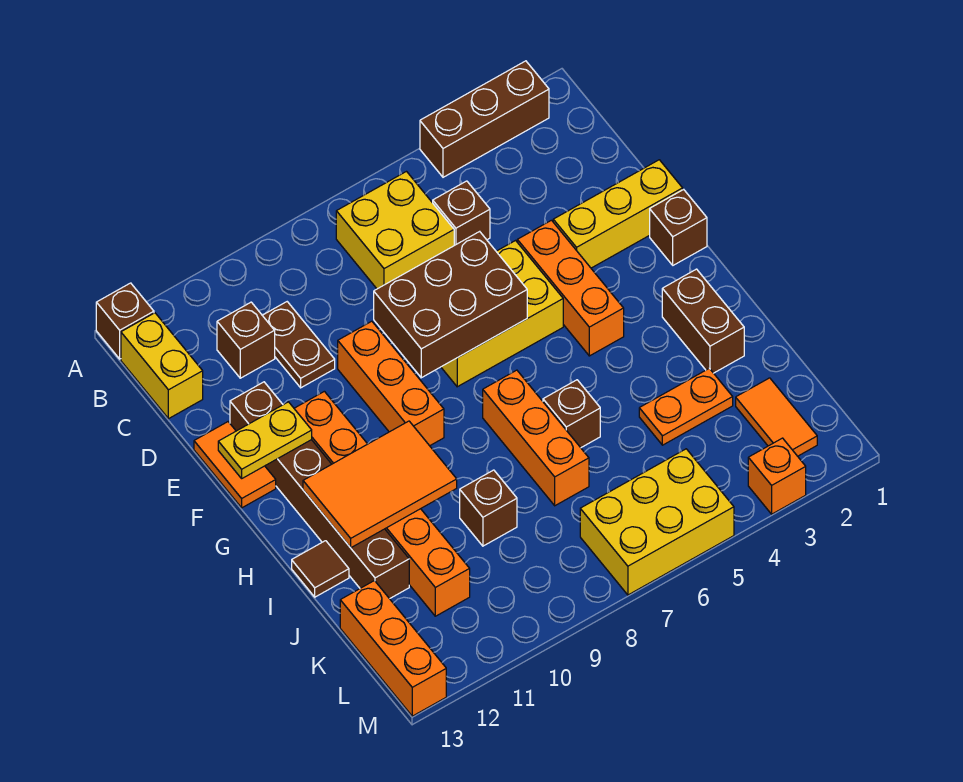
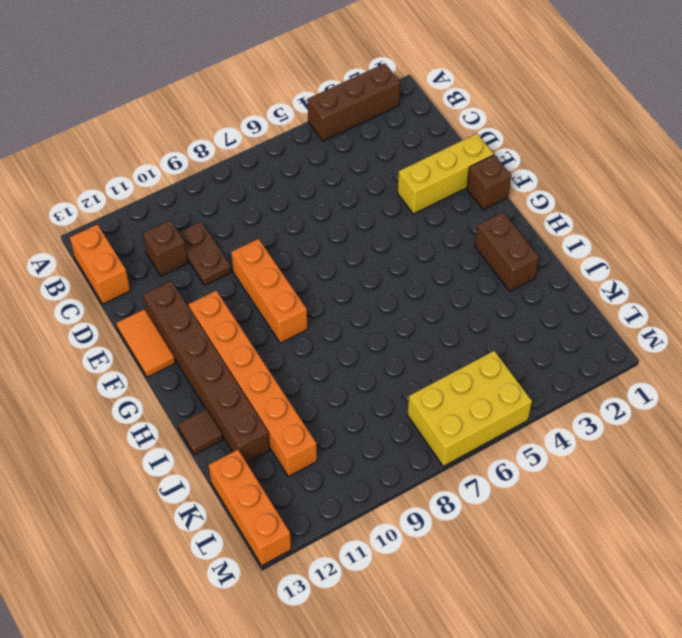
orange 1x2 brick [70,224,130,304] -> yellow 1x2 brick [121,313,203,419]
none -> brown 1x1 brick [96,283,154,359]
none -> yellow 2x2 brick [336,172,454,289]
none -> brown 1x1 brick [433,181,490,245]

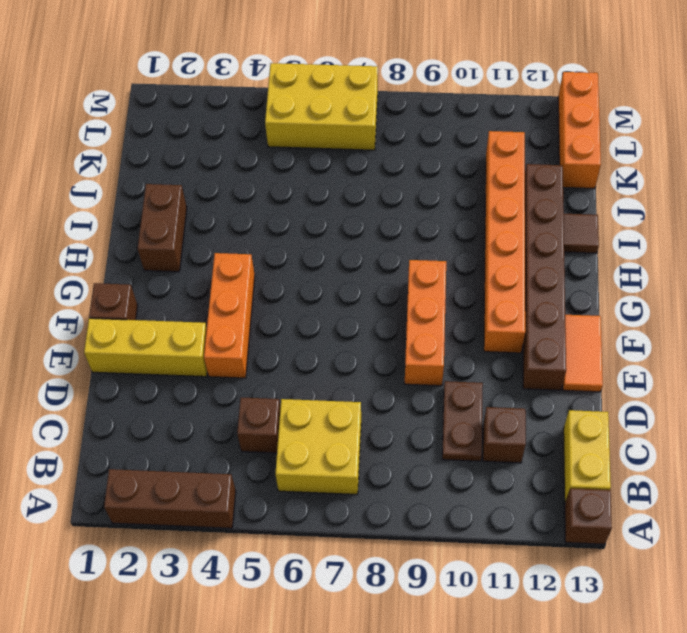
none -> yellow 2x3 brick [441,241,563,387]
none -> orange 1x3 brick [483,370,589,506]
none -> brown 1x1 brick [543,380,600,448]

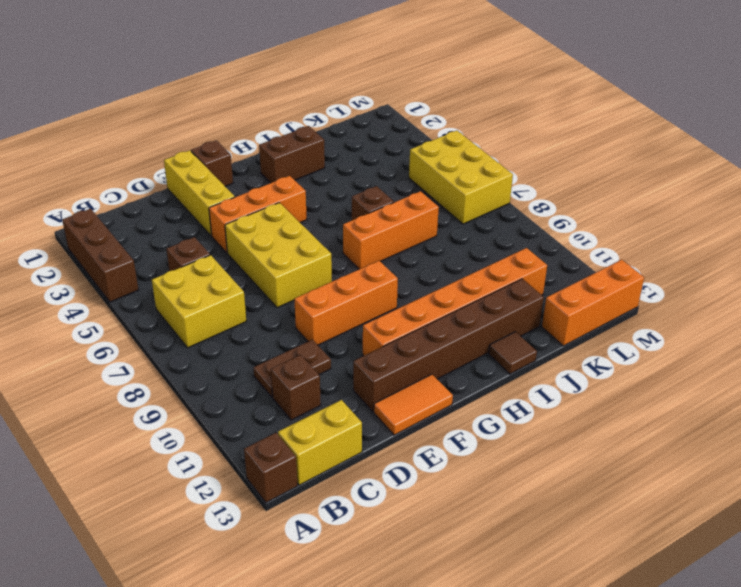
none -> orange 1x2 plate [639,368,733,445]
none -> brown 1x1 brick [460,470,517,546]
none -> orange 1x2 tile [736,378,817,456]

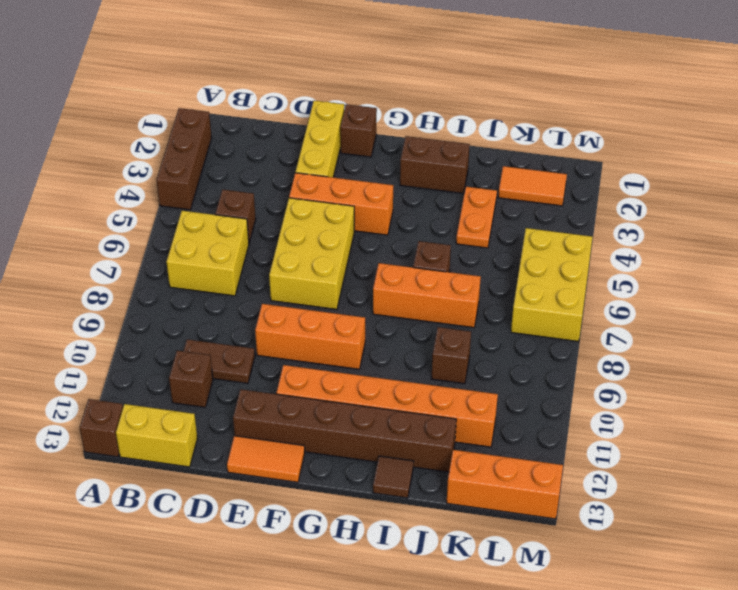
none -> orange 1x1 brick [748,438,806,514]
none -> brown 2x3 brick [374,231,527,378]
none -> yellow 1x2 plate [218,402,312,478]

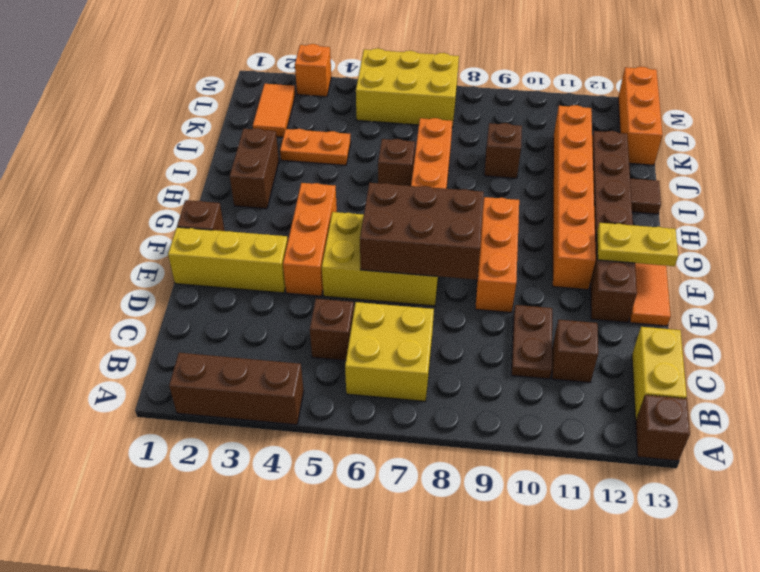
none -> orange 2x3 tile [303,421,457,548]

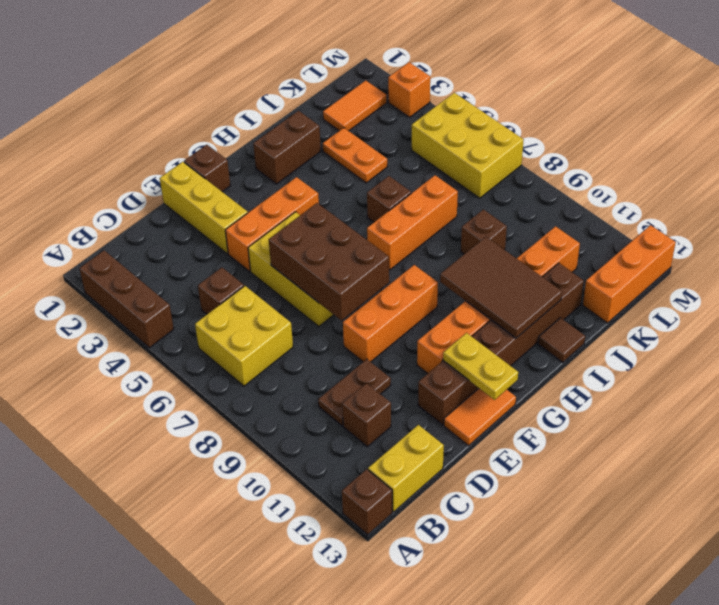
brown 2x3 tile [440,237,562,338] -> orange 2x3 tile [303,421,457,548]

